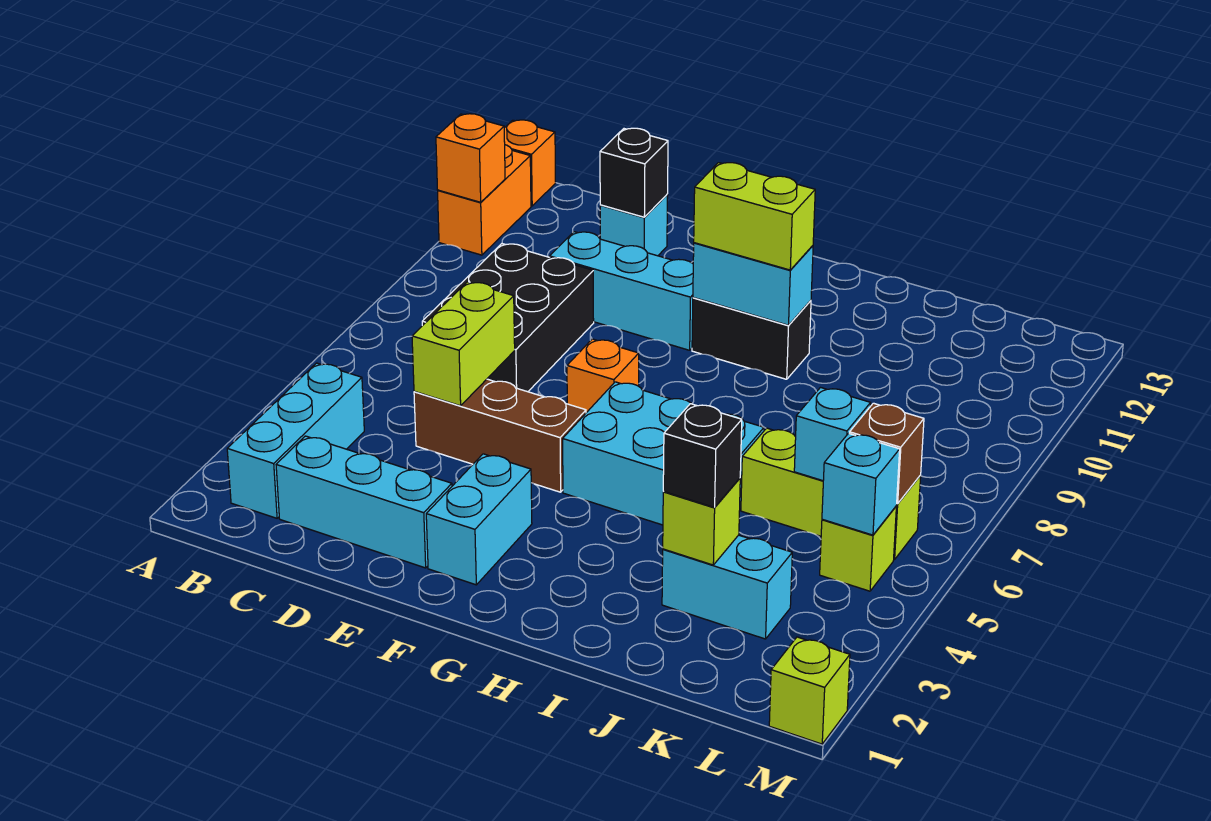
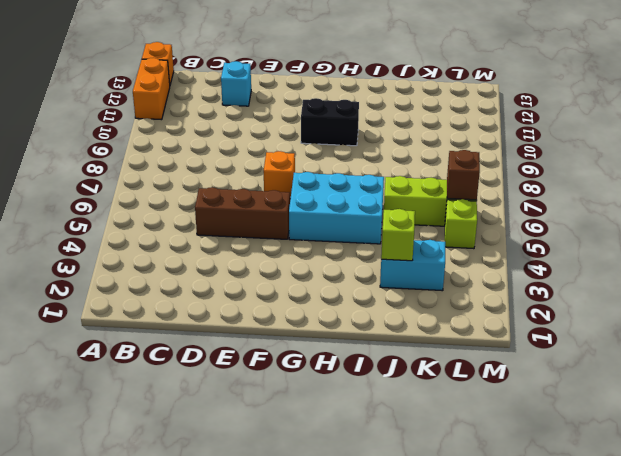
none -> cyan 1x3 brick [227,363,364,518]
none -> cyan 1x3 brick [276,436,452,568]
none -> black 2x3 brick [422,244,594,392]

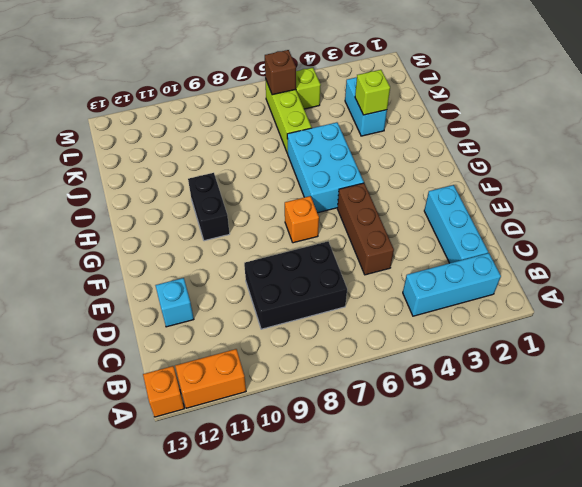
none -> cyan 1x3 brick [550,232,693,350]
none -> cyan 1x2 brick [426,454,532,585]
none -> lime 1x1 brick [769,637,850,744]

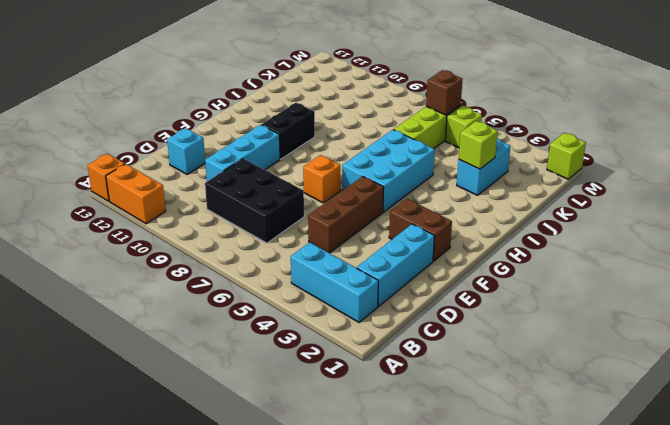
brown 1x2 brick [389,199,452,261] -> cyan 1x2 brick [426,454,532,585]
none -> orange 1x1 brick [436,114,505,202]
none -> lime 1x2 brick [412,282,515,406]
none -> black 1x1 brick [600,128,668,217]

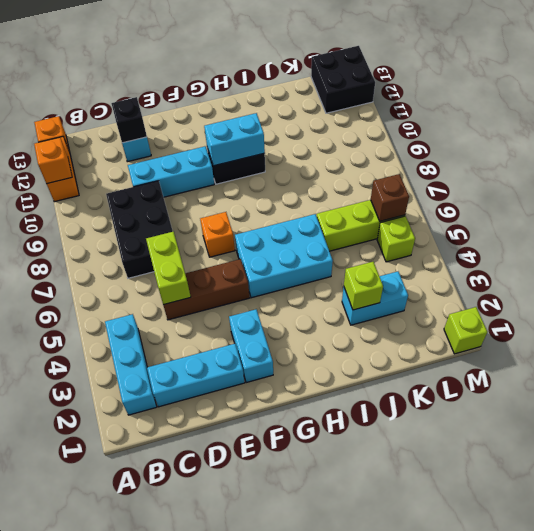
black 2x2 brick [311,46,375,113] -> none
none -> cyan 1x1 brick [794,388,871,481]
none -> cyan 1x1 brick [822,433,900,535]
none -> lime 1x2 brick [694,163,815,270]

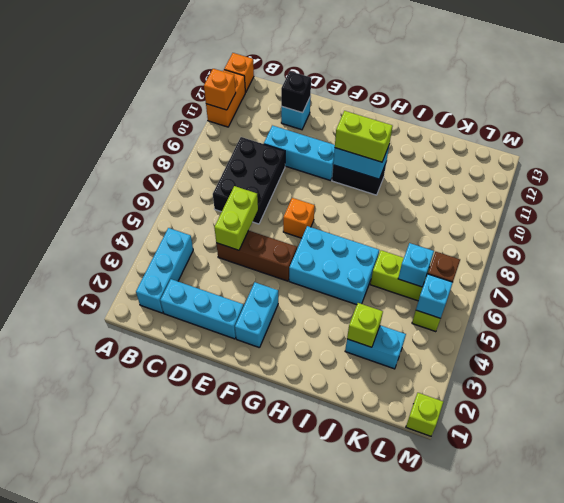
none -> black 1x1 brick [663,404,742,507]

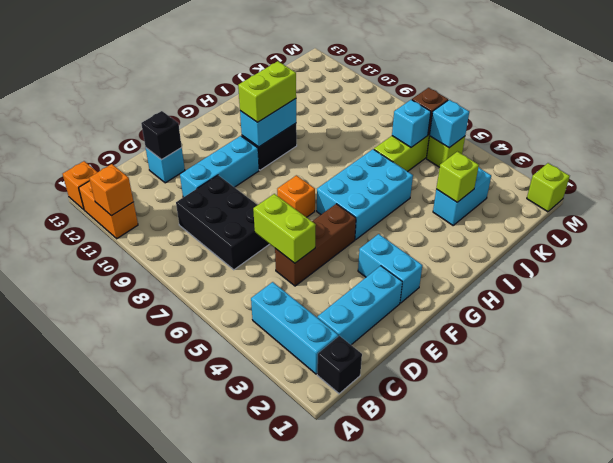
black 1x1 brick [317,336,362,394] -> black 1x1 brick moved to [663,404,742,507]

